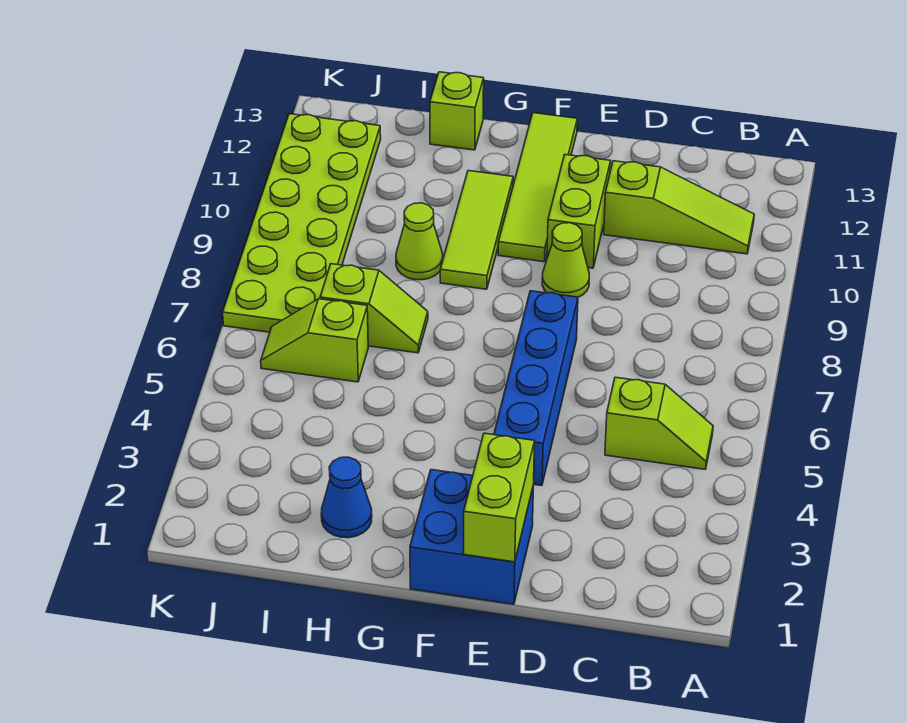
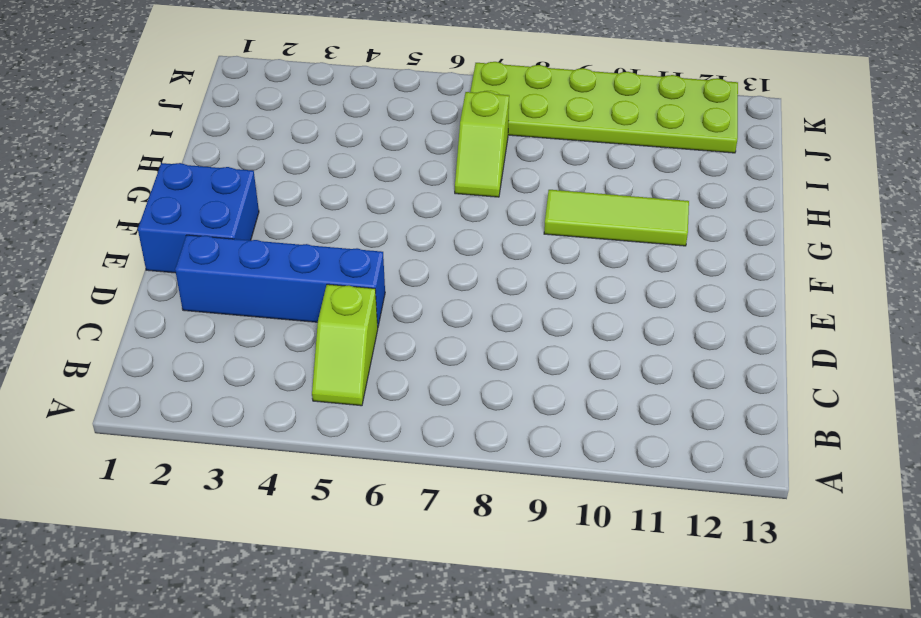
blue 1x4 brick [175,235,385,326] -> blue 1x4 brick moved to [494,291,578,486]
none -> lime 1x3 slope [604,161,754,254]
none -> lime 1x1 cone [542,223,589,297]
none -> lime 1x2 brick [547,155,611,268]

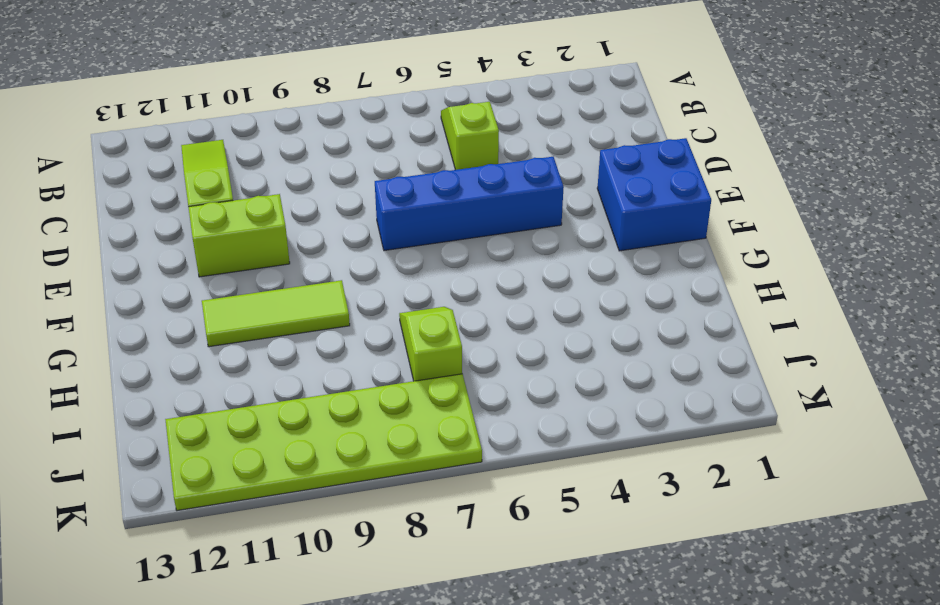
none -> lime 1x1 cone [542,223,589,297]
none -> lime 1x4 tile [498,113,577,262]
none -> blue 1x1 cone [321,457,372,538]

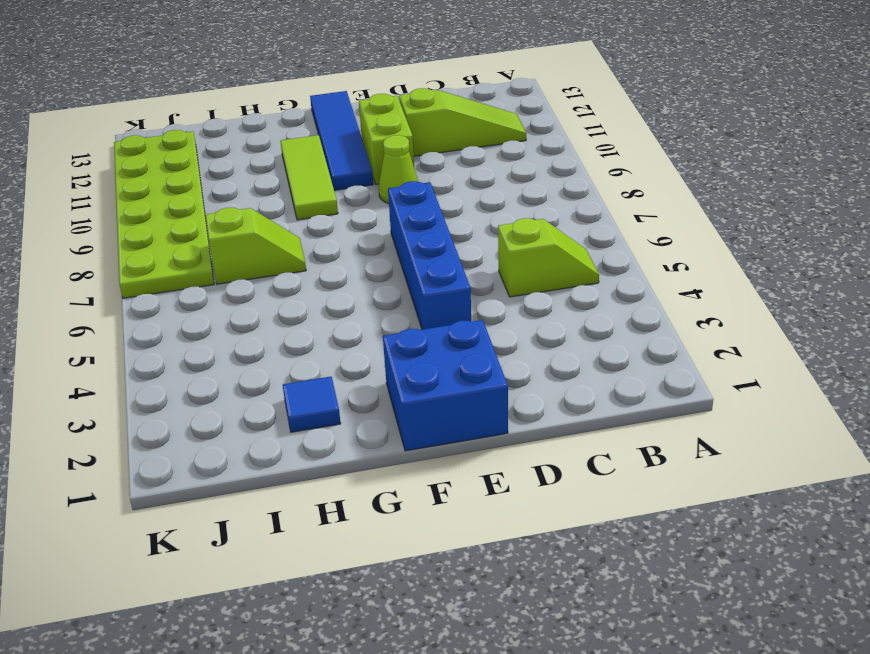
blue 1x4 tile [310,91,373,190] -> lime 1x4 tile [498,113,577,262]
blue 1x1 tile [283,377,341,432] -> blue 1x1 cone [321,457,372,538]
none -> lime 1x1 cone [396,203,443,280]
none -> lime 1x1 brick [430,72,484,150]
none -> lime 1x2 slope [261,299,368,382]

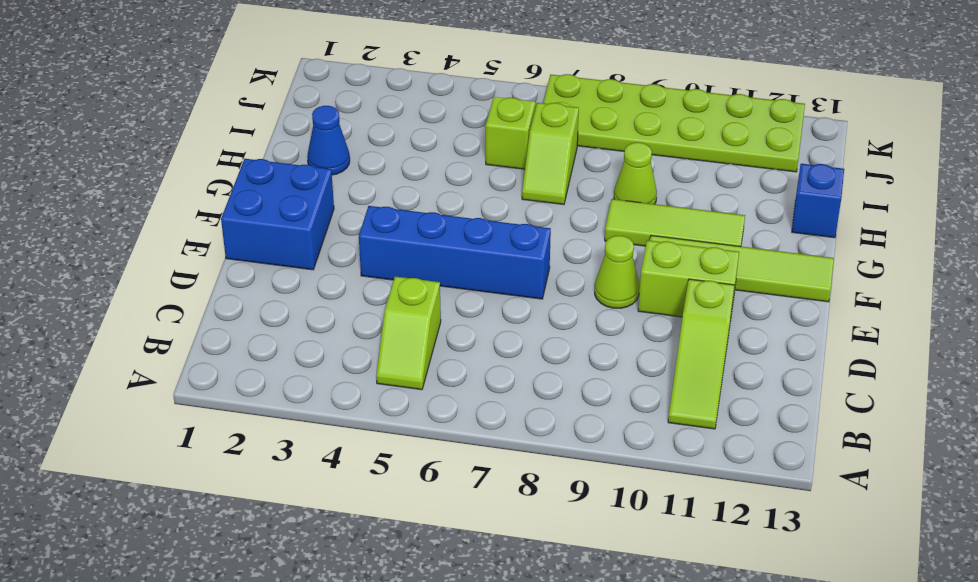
blue 1x1 brick [792,164,844,238] -> lime 1x1 brick [430,72,484,150]
none -> lime 1x2 brick [464,433,535,562]

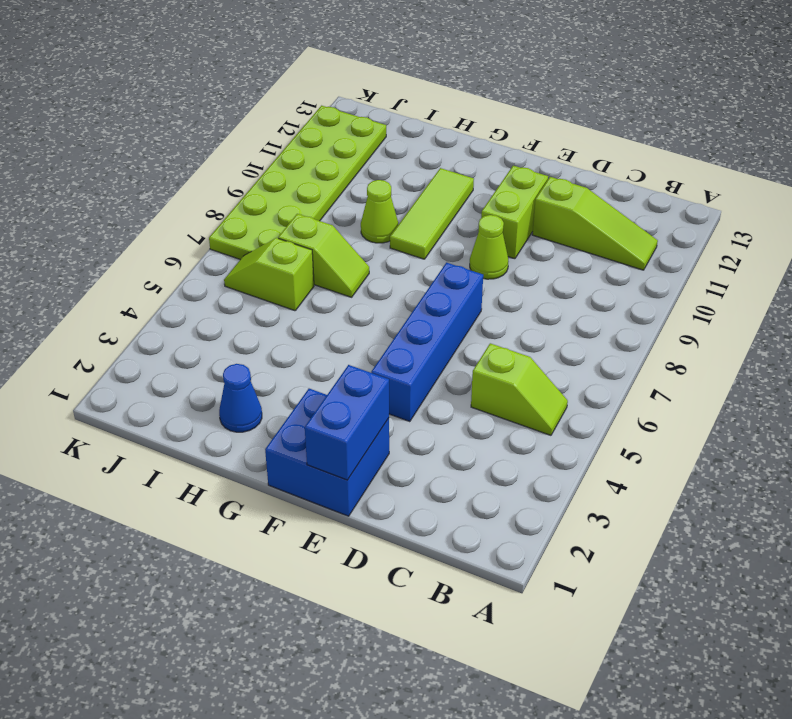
blue 1x2 brick [305,365,389,480] -> lime 1x2 brick [464,433,535,562]
none -> lime 1x4 tile [498,113,577,262]
none -> lime 1x1 brick [430,72,484,150]

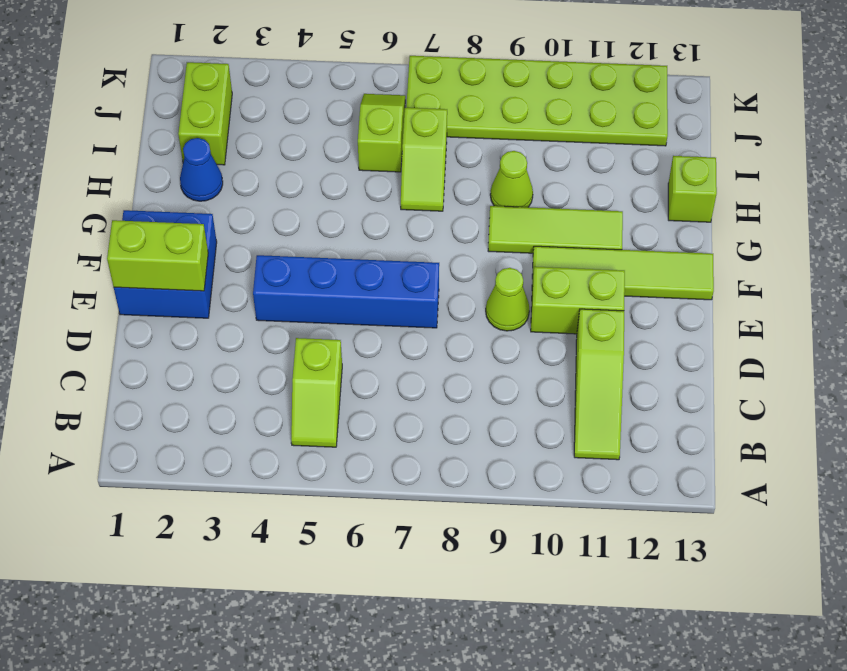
lime 1x2 brick [178,62,232,165] -> none

